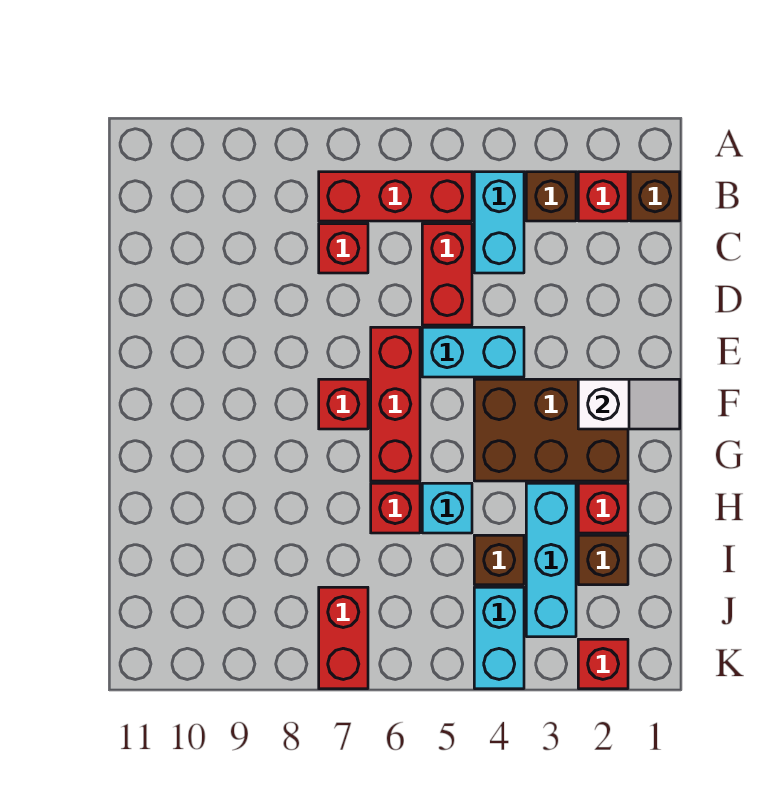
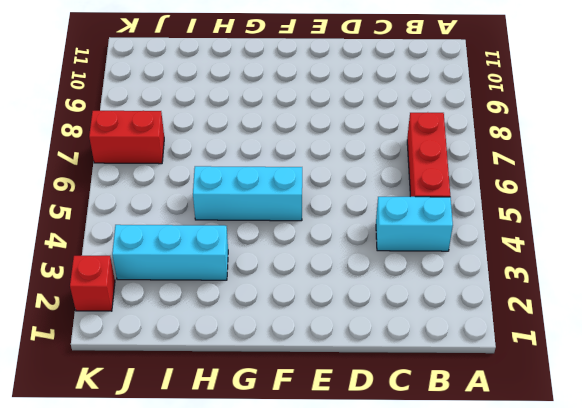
cyan 1x3 brick [193,166,302,221] -> cyan 1x1 brick [422,483,472,533]
none -> brown 1x1 brick [630,172,680,221]
none -> red 1x1 brick [578,172,628,221]
none -> brown 1x1 brick [526,172,576,221]

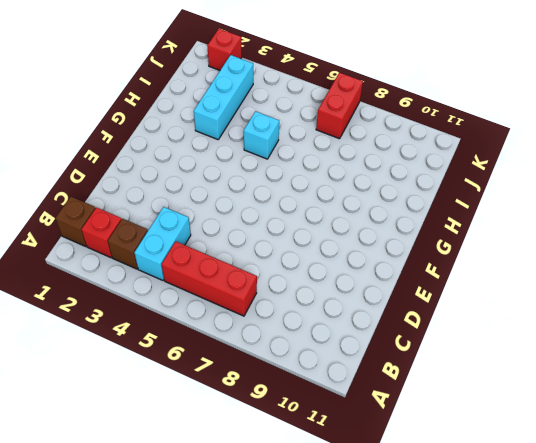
none -> red 1x2 brick [422,224,472,325]
none -> red 1x1 brick [319,224,368,273]
none -> cyan 1x2 brick [422,327,524,377]

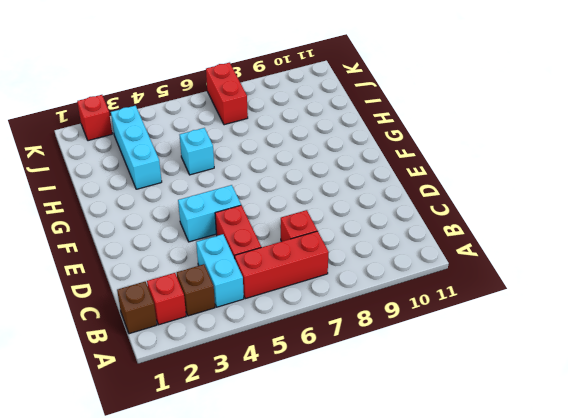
none -> red 1x3 brick [371,327,420,481]
none -> brown 2x3 brick [474,379,628,481]
none -> red 1x1 brick [319,379,368,429]

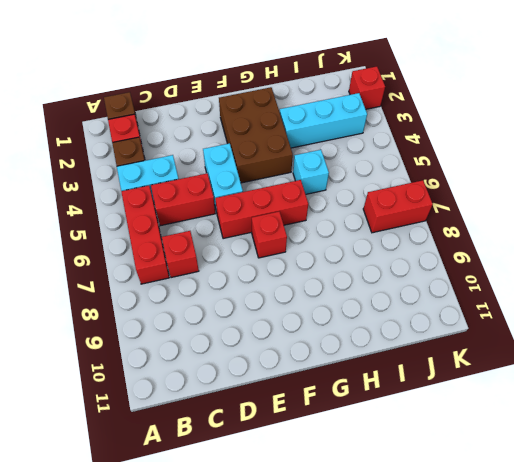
none -> red 1x1 brick [578,483,628,533]
none -> red 1x1 brick [371,483,420,533]
none -> brown 1x1 brick [578,535,628,585]

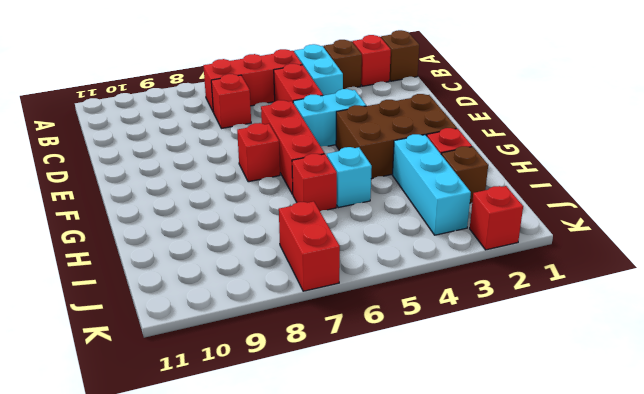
none -> brown 1x1 brick [474,535,524,585]
none -> cyan 1x2 brick [474,587,524,689]
none -> white 1x2 slope [578,379,680,429]

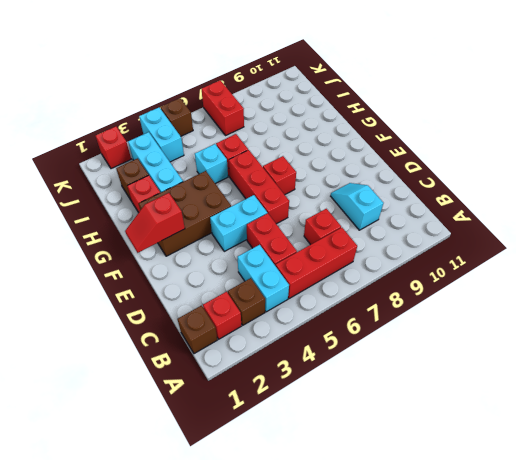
cyan 1x2 slope [331,183,383,230] -> none
red 1x2 slope [125,193,185,253] -> white 1x2 slope [578,379,680,429]
brown 1x1 brick [160,98,193,136] -> brown 1x1 brick moved to [474,535,524,585]

